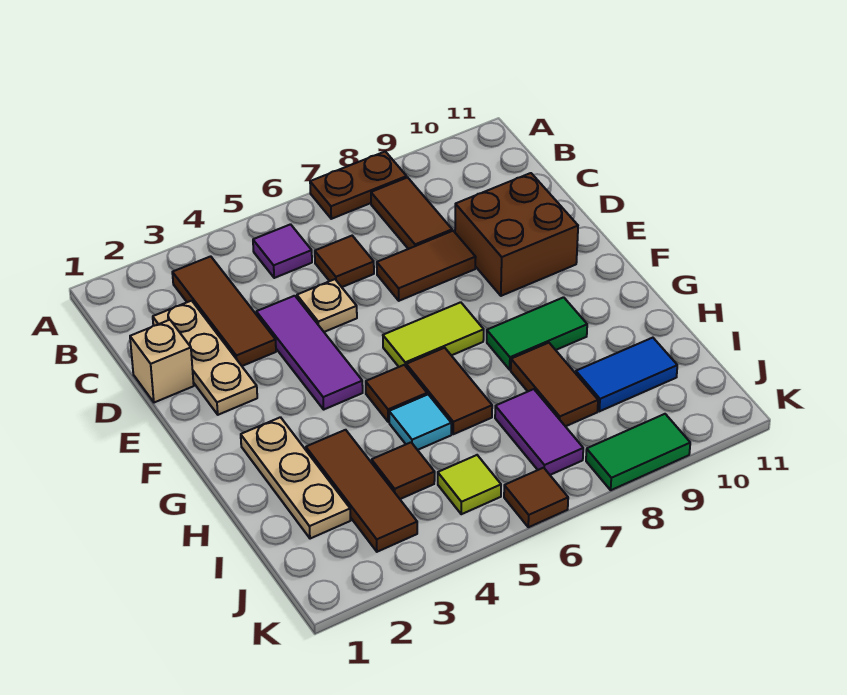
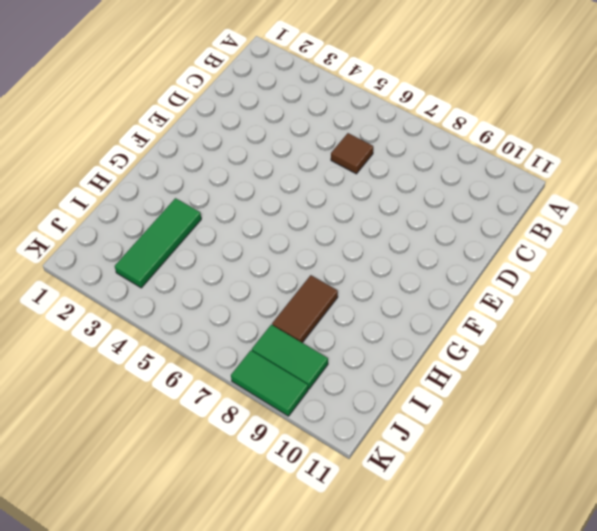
green 1x3 tile [115,198,201,288] -> brown 1x3 tile [306,430,417,552]
green 1x2 tile [252,325,328,389] -> green 1x2 tile moved to [487,297,587,370]
none -> brown 1x2 plate [310,151,407,219]
none -> brown 1x3 tile [172,256,276,366]
none -> purple 1x1 tile [253,224,312,278]

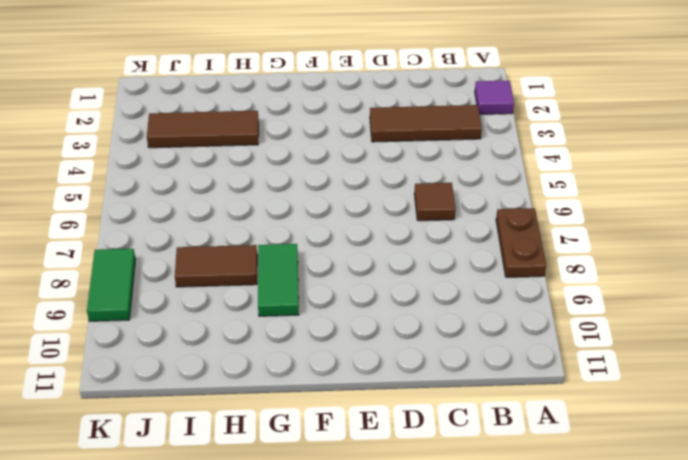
purple 1x1 tile [475,81,514,114] -> purple 1x1 tile moved to [253,224,312,278]
none -> brown 1x2 tile [371,177,452,249]
none -> tan 1x3 plate [153,301,257,415]
none -> tan 1x1 brick [130,320,194,403]

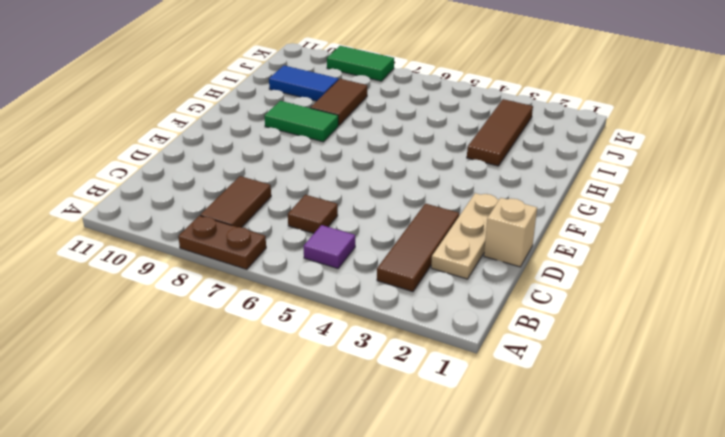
none -> purple 1x3 tile [256,296,363,409]
none -> tan 1x1 plate [297,279,357,332]
none -> brown 1x2 tile [377,231,476,301]

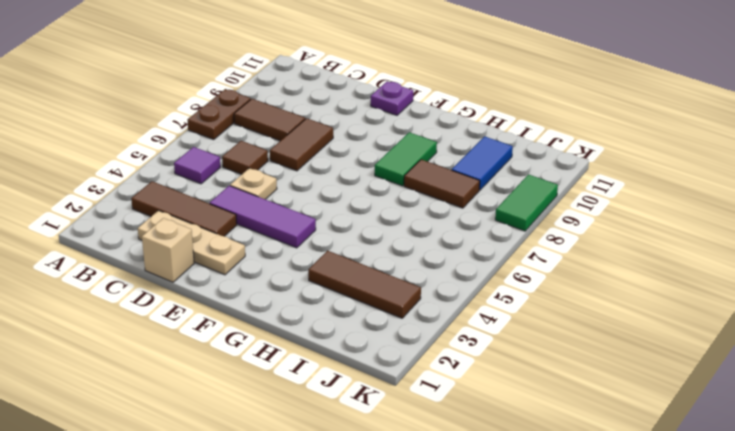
purple 1x1 plate [371,82,413,115] -> none
none -> brown 2x2 brick [455,173,578,296]
none -> lime 1x2 tile [383,302,484,367]
none -> tan 1x3 plate [241,417,351,539]

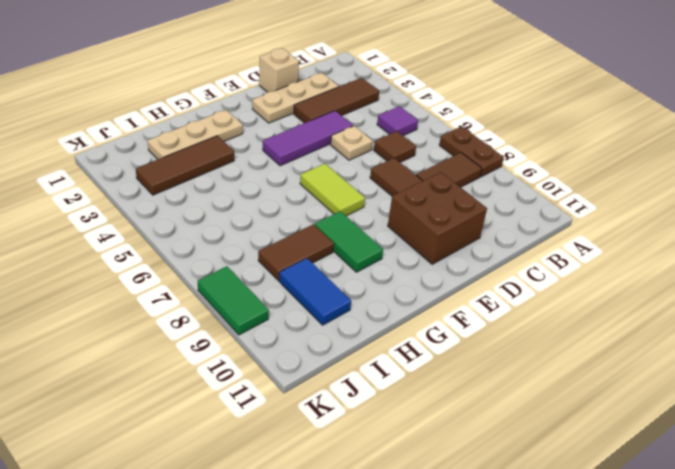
none -> brown 1x1 tile [366,365,427,422]
none -> brown 1x2 tile [406,348,492,434]
none -> cyan 1x1 tile [389,395,451,450]

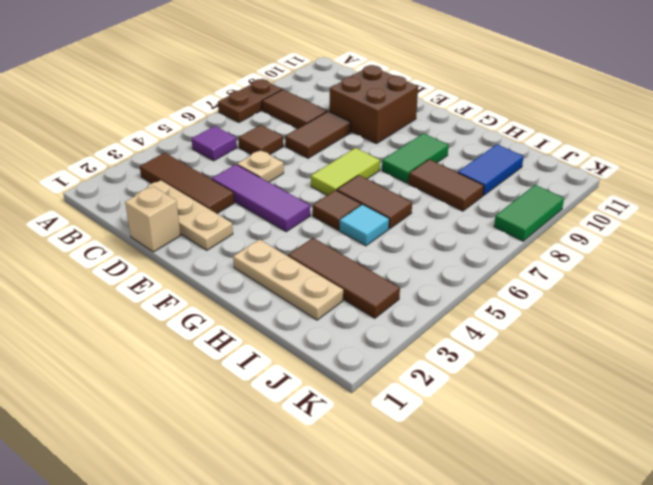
none -> brown 1x1 tile [372,442,435,499]
none -> purple 1x2 tile [495,389,583,475]
none -> lime 1x1 tile [438,455,501,514]

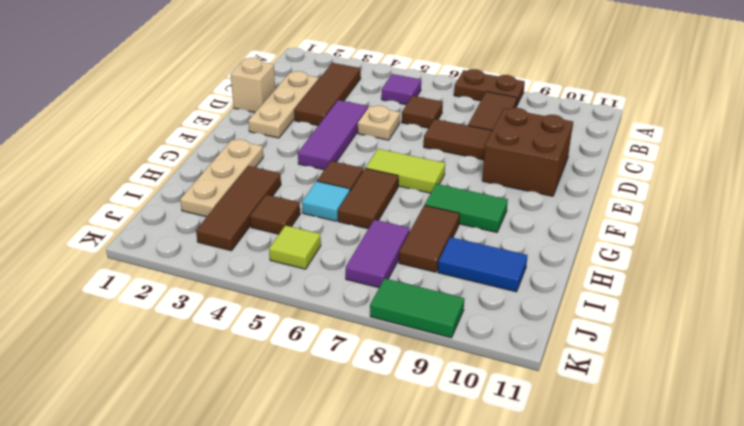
none -> brown 1x1 tile [504,468,568,527]

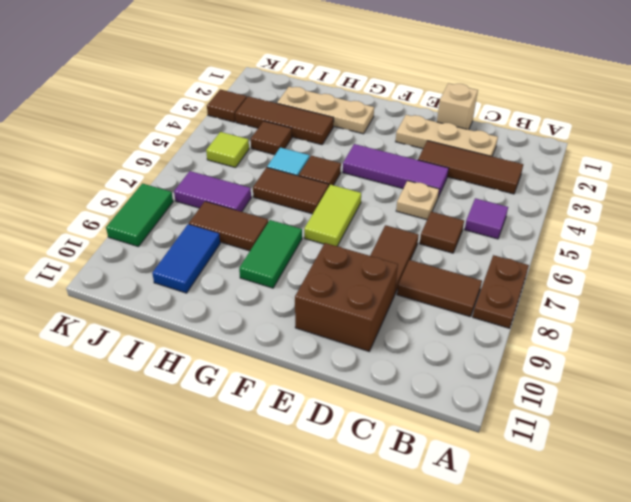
brown 1x1 tile [207,89,247,122] -> brown 1x1 tile moved to [504,468,568,527]

